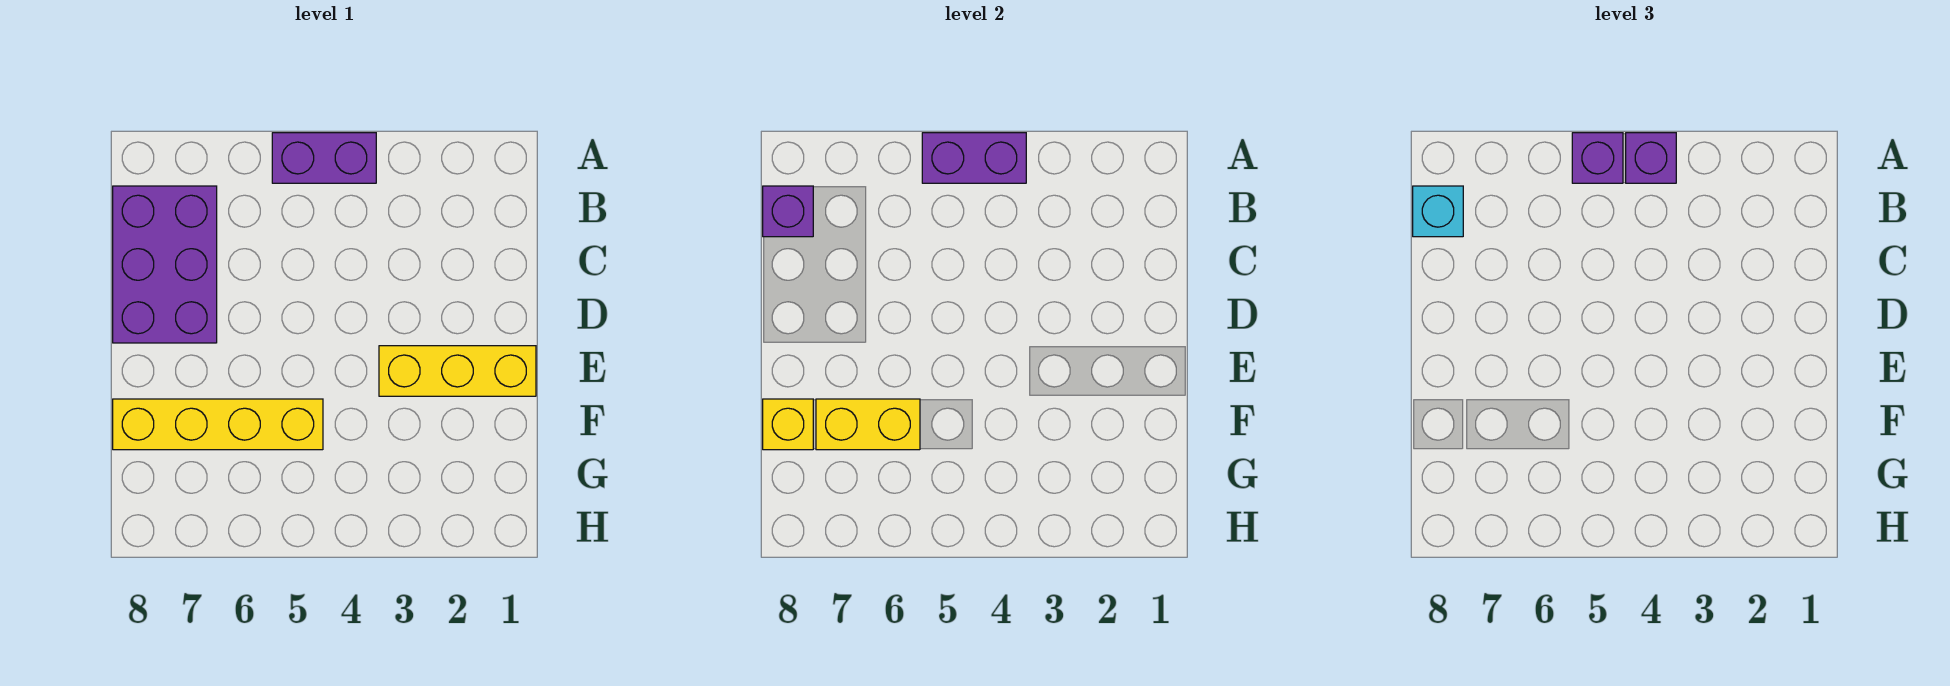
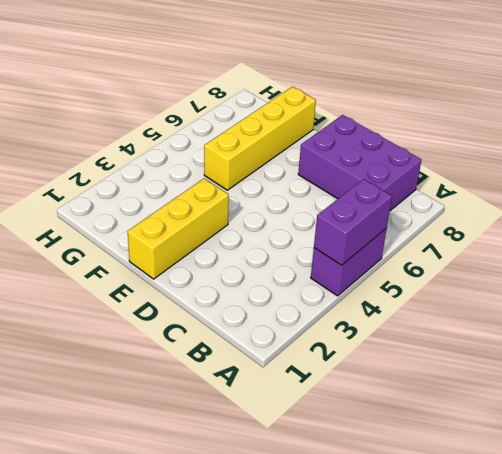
none -> purple 1x1 brick [763,186,813,237]
none -> yellow 1x2 brick [816,399,920,450]

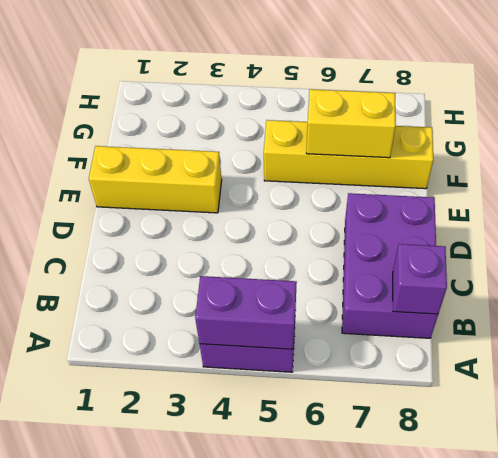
none -> yellow 1x1 brick [763,399,813,450]
none -> purple 1x1 brick [1626,133,1676,183]

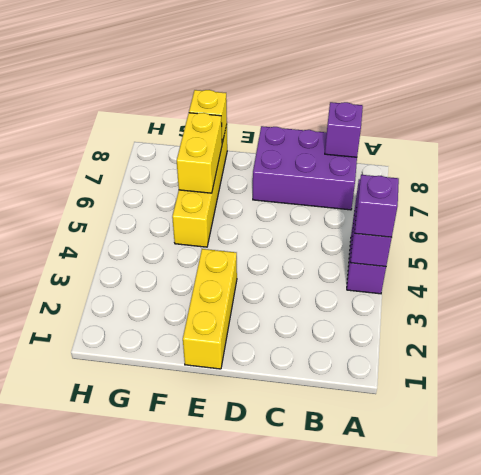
none -> purple 1x1 brick [1572,133,1623,183]
none -> cyan 1x1 brick [1413,186,1463,237]

